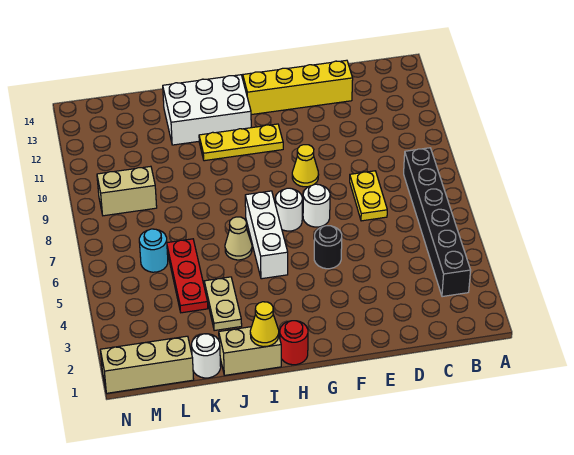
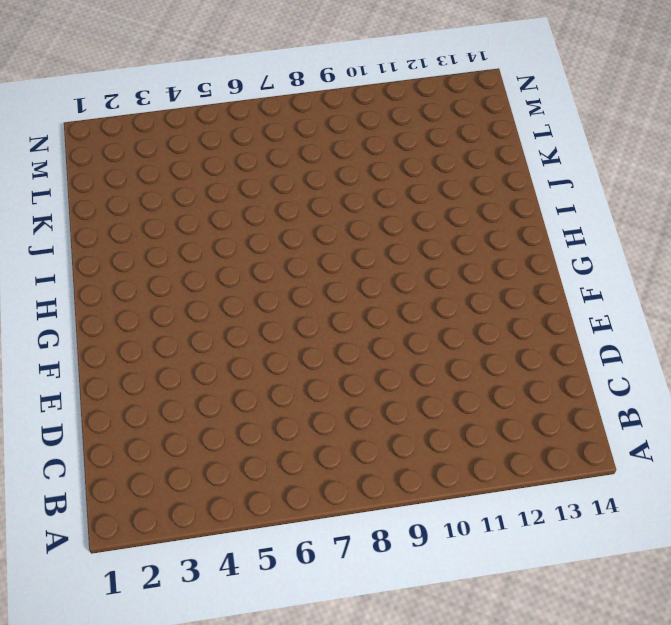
none -> black 1x6 brick [404,148,471,297]
none -> yellow 1x2 plate [350,171,387,221]
none -> yellow 1x4 brick [243,60,353,115]

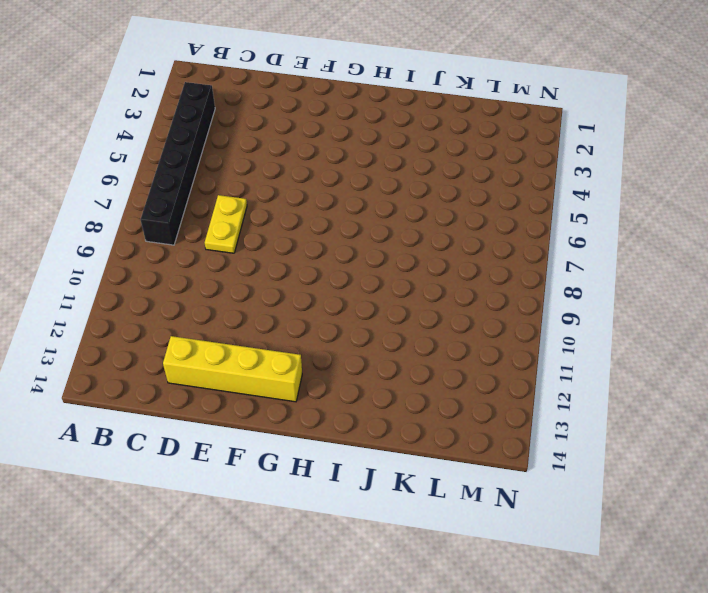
none -> black 1x1 round brick [314,226,342,269]
none -> white 1x1 round brick [303,184,330,227]
none -> yellow 1x1 cone [292,145,319,187]

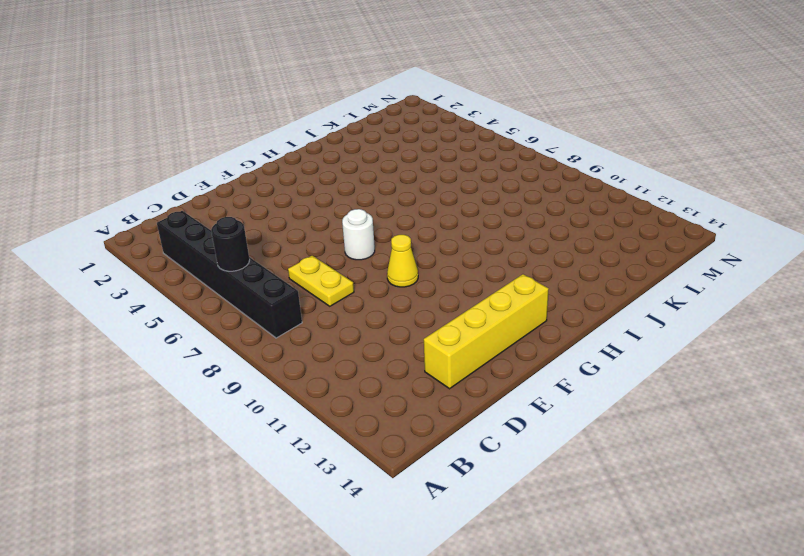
black 1x1 round brick [211,217,250,271] -> black 1x1 round brick moved to [314,226,342,269]
none -> white 1x1 round brick [275,188,302,231]
none -> yellow 1x3 plate [199,124,283,161]
none -> red 1x1 round brick [280,321,308,365]

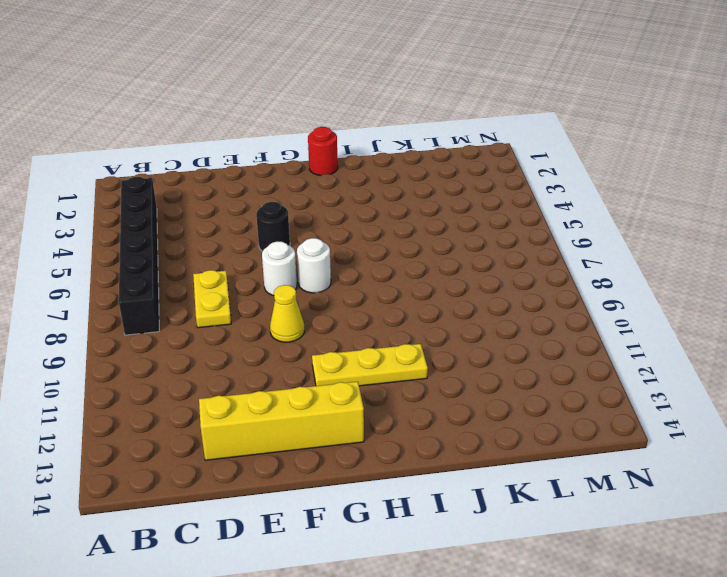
none -> white 1x3 brick [245,191,288,279]
none -> white 2x3 brick [163,75,251,145]
none -> tan 1x2 brick [219,327,281,375]

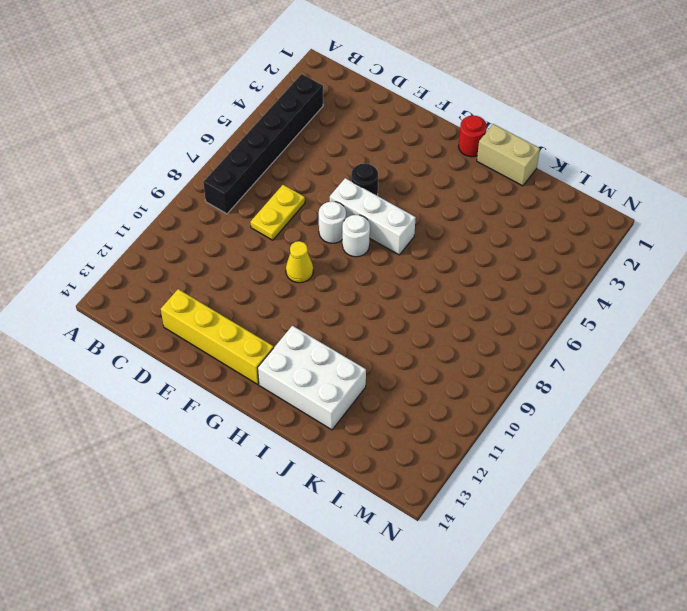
white 1x3 brick [330,178,416,255] -> white 1x3 brick turned to [245,191,288,279]
none -> yellow 1x3 plate [199,124,283,161]
none -> tan 1x1 cone [225,217,252,260]
none -> tan 1x2 plate [204,277,242,331]

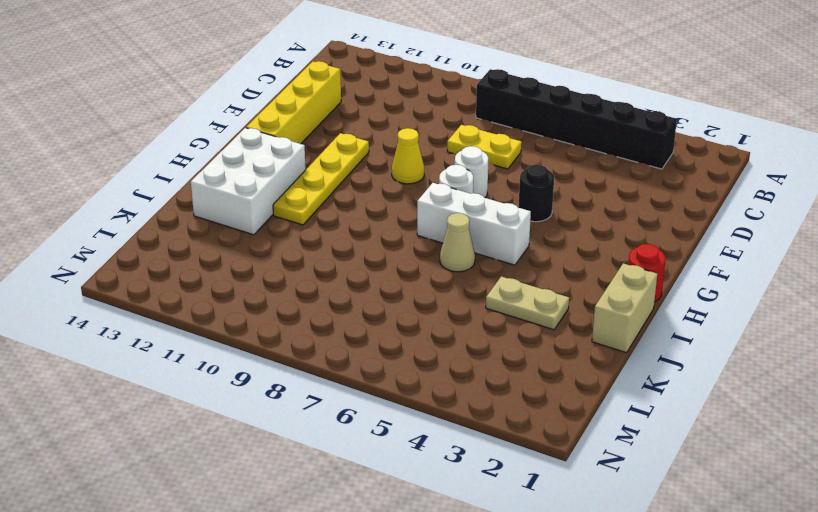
yellow 1x4 plate [273,133,369,225] -> yellow 1x3 plate [199,124,283,161]
none -> white 1x1 round brick [192,334,221,378]
none -> red 1x3 plate [167,239,208,313]
none -> tan 1x3 brick [100,336,194,393]

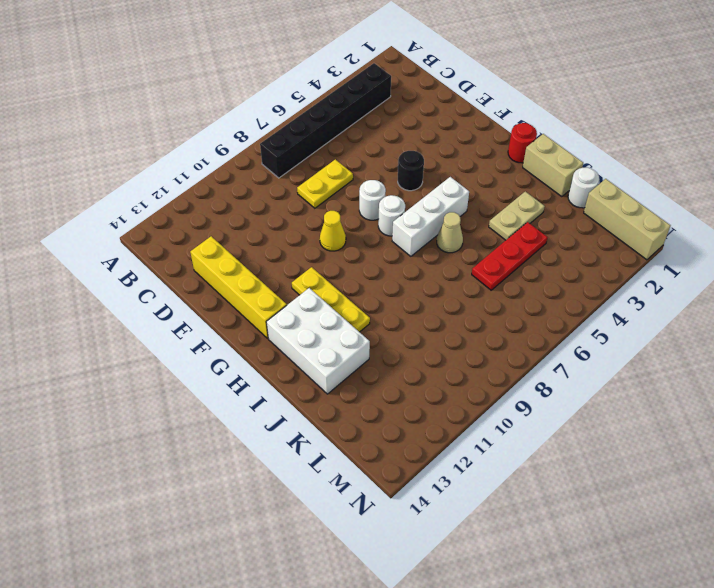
none -> cyan 1x1 round brick [139,229,168,272]
none -> tan 1x2 brick [97,166,157,216]
none -> yellow 1x1 cone [250,302,279,347]

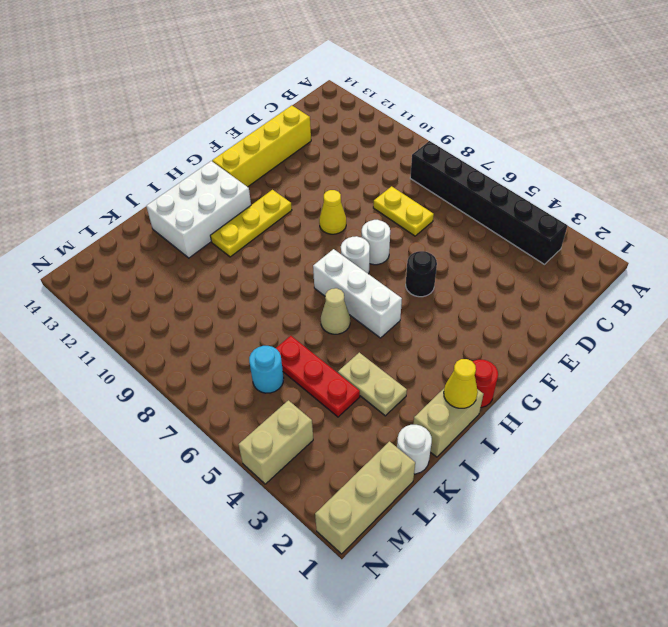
tan 1x2 brick [239,400,313,484] -> tan 1x2 brick moved to [97,166,157,216]

